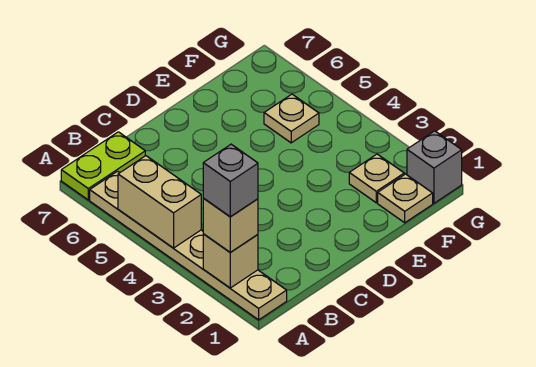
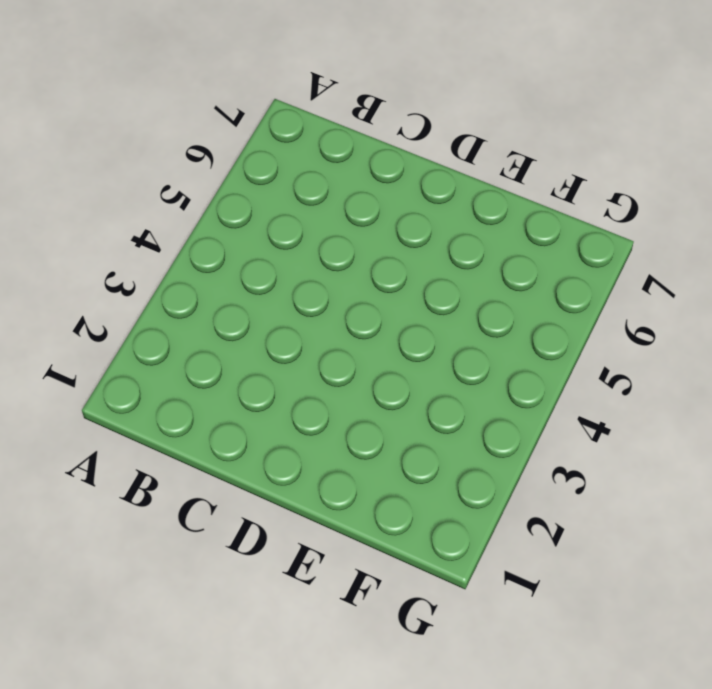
none -> tan 1x6 plate [90,171,287,320]
none -> lime 1x2 plate [61,132,145,200]

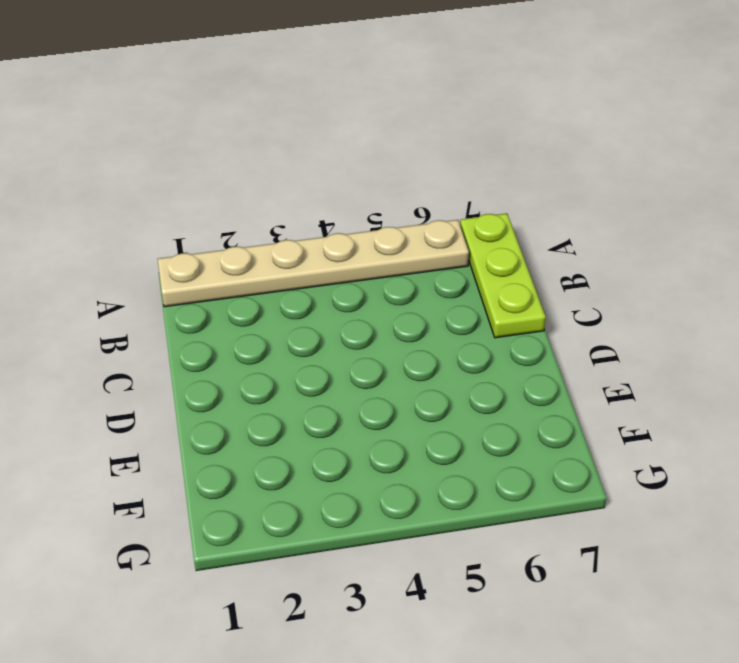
lime 1x3 plate [460,213,546,338] -> lime 1x2 plate [61,132,145,200]
none -> tan 1x1 plate [378,174,433,223]
none -> tan 1x1 plate [349,154,404,203]

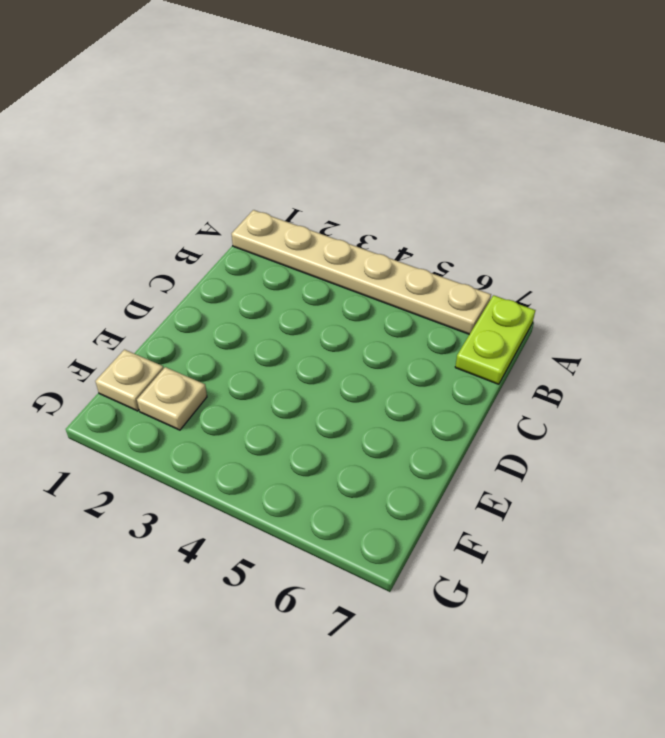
none -> tan 1x1 plate [264,94,319,143]
none -> grey 1x1 brick [407,131,462,203]

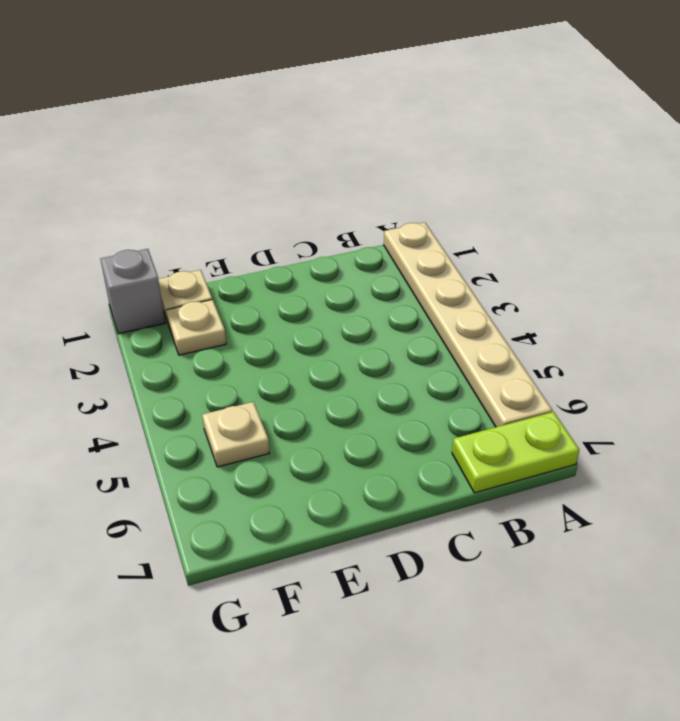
none -> tan 1x1 brick [203,234,258,288]
none -> tan 1x2 brick [118,156,201,248]

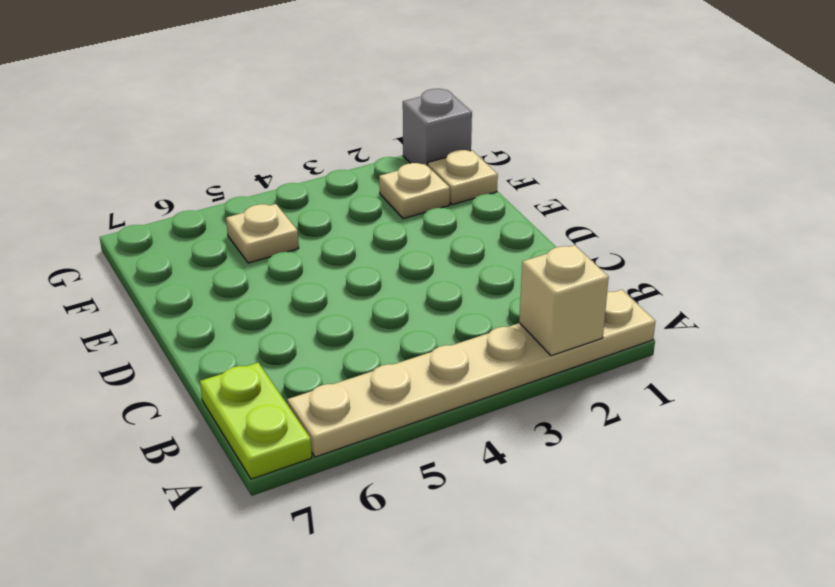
none -> tan 1x2 brick [118,156,201,248]
none -> tan 1x1 brick [203,198,258,252]

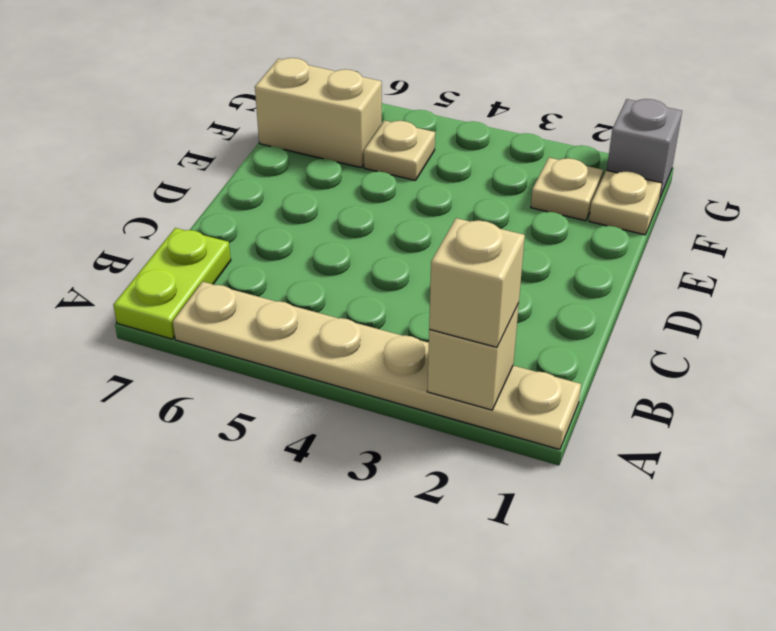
tan 1x2 brick [255,58,382,168] -> tan 1x2 brick moved to [118,156,201,248]
none -> grey 1x1 brick [203,144,258,217]

